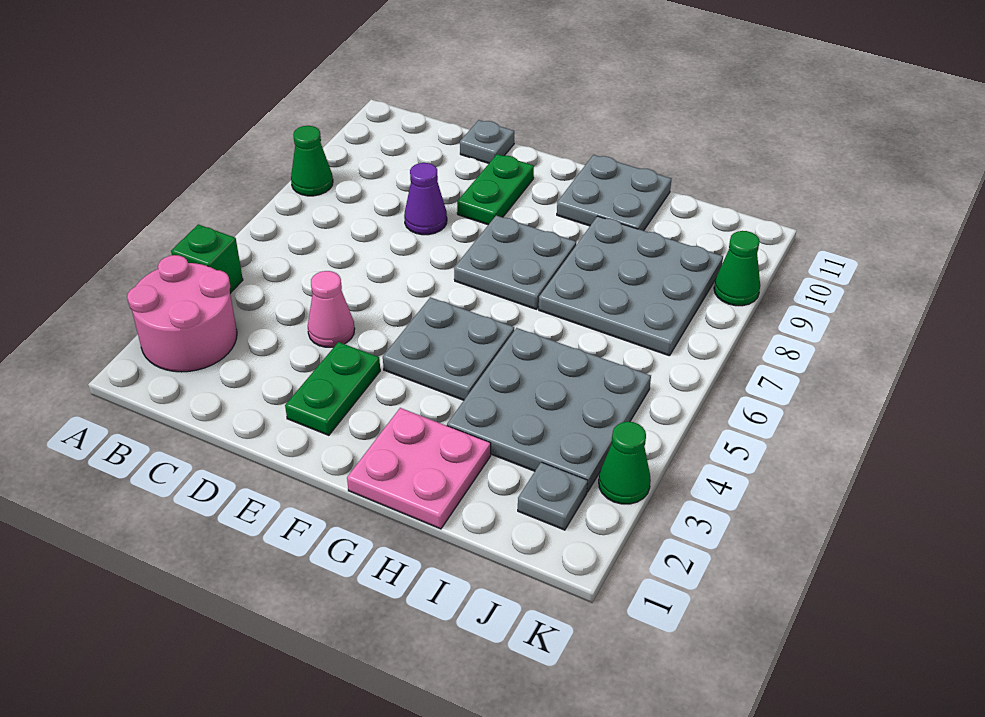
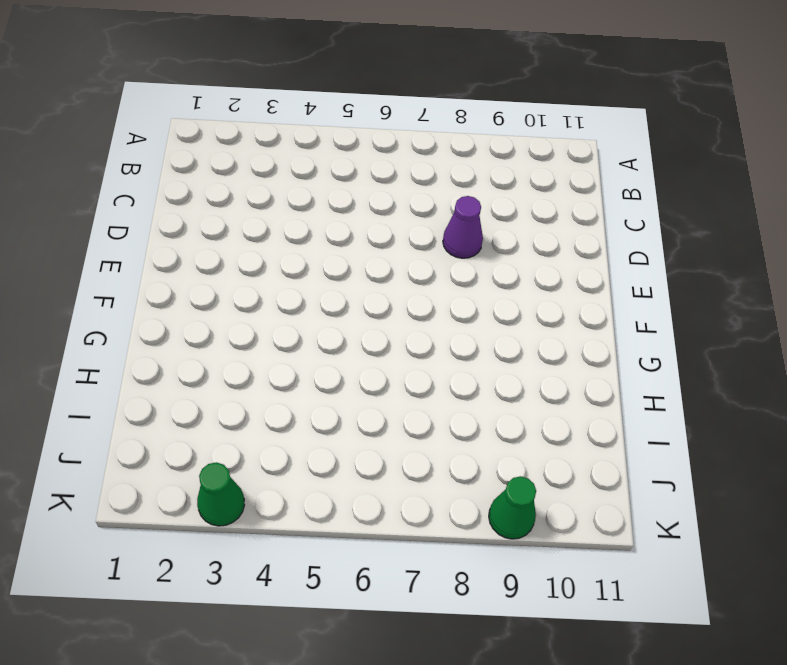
none -> pink 2x2 round brick [127,255,237,372]
none -> green 1x1 brick [171,224,243,293]
none -> green 1x1 cone [291,126,333,196]

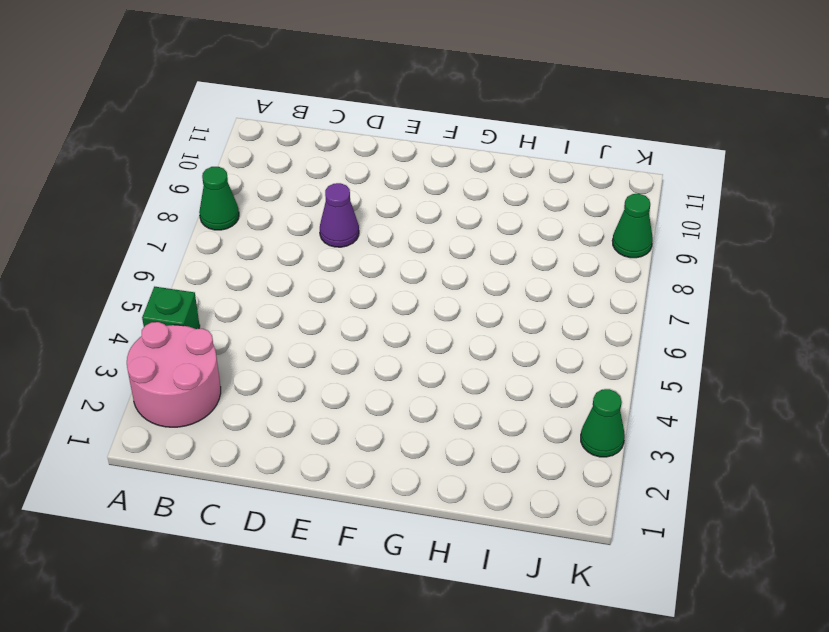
none -> pink 1x1 cone [308,271,355,347]
none -> grey 1x1 plate [460,120,514,163]
none -> green 1x2 plate [285,342,380,435]

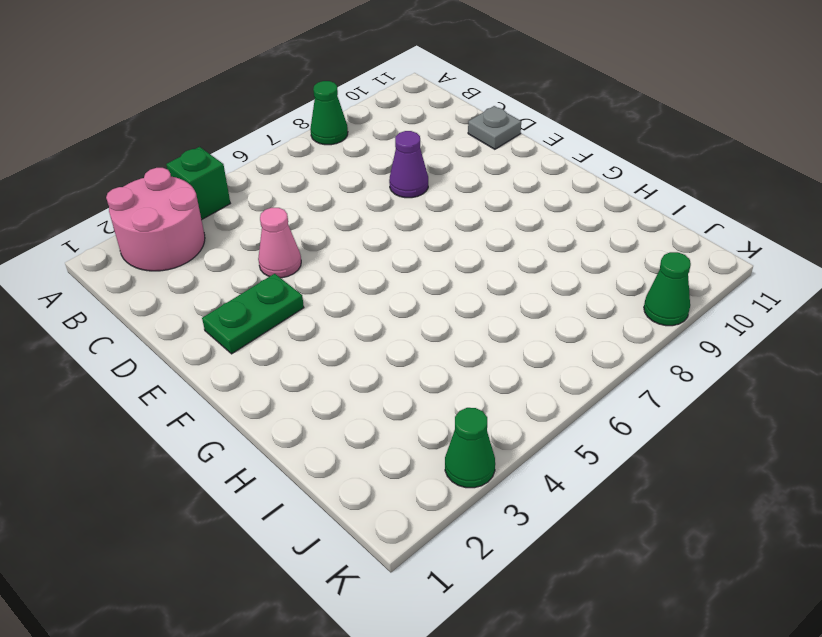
none -> green 1x2 plate [457,154,534,225]
none -> grey 2x2 plate [383,297,514,400]
none -> grey 2x2 plate [454,216,576,309]

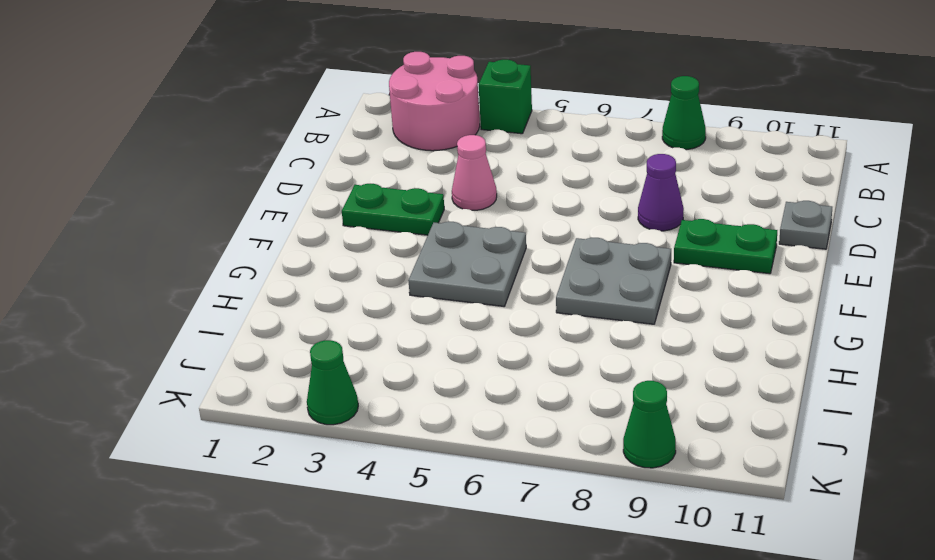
none -> pink 2x2 plate [347,408,491,529]
none -> grey 2x2 plate [557,155,671,231]
none -> grey 3x3 plate [447,328,651,492]

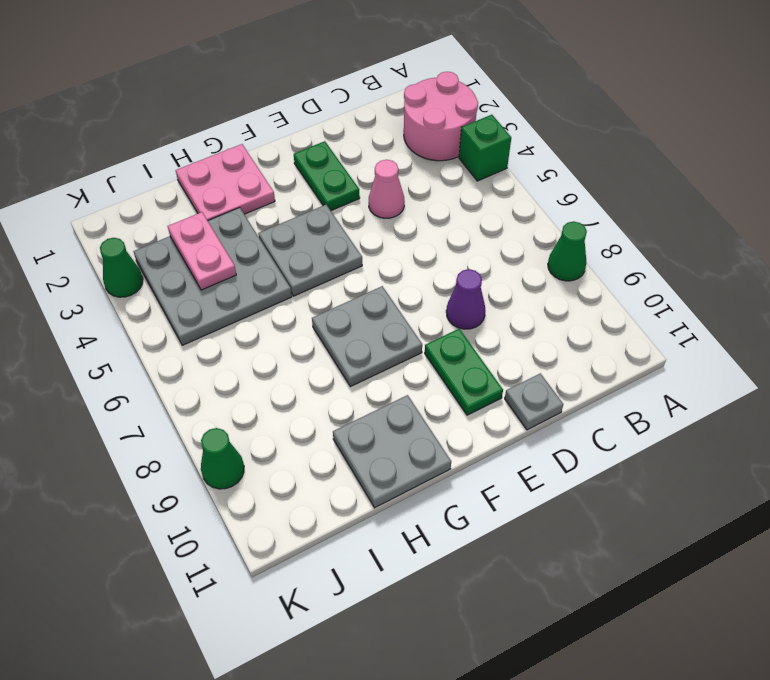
pink 1x2 plate [168,212,236,290] -> none
none -> grey 3x3 plate [539,216,723,356]
none -> grey 1x1 plate [518,462,588,530]

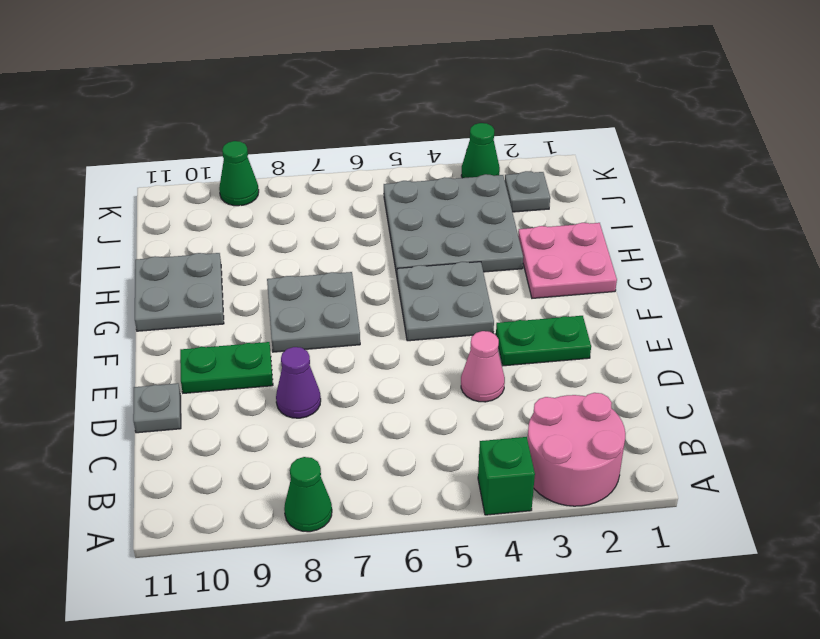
none -> grey 3x3 plate [539,216,723,356]

